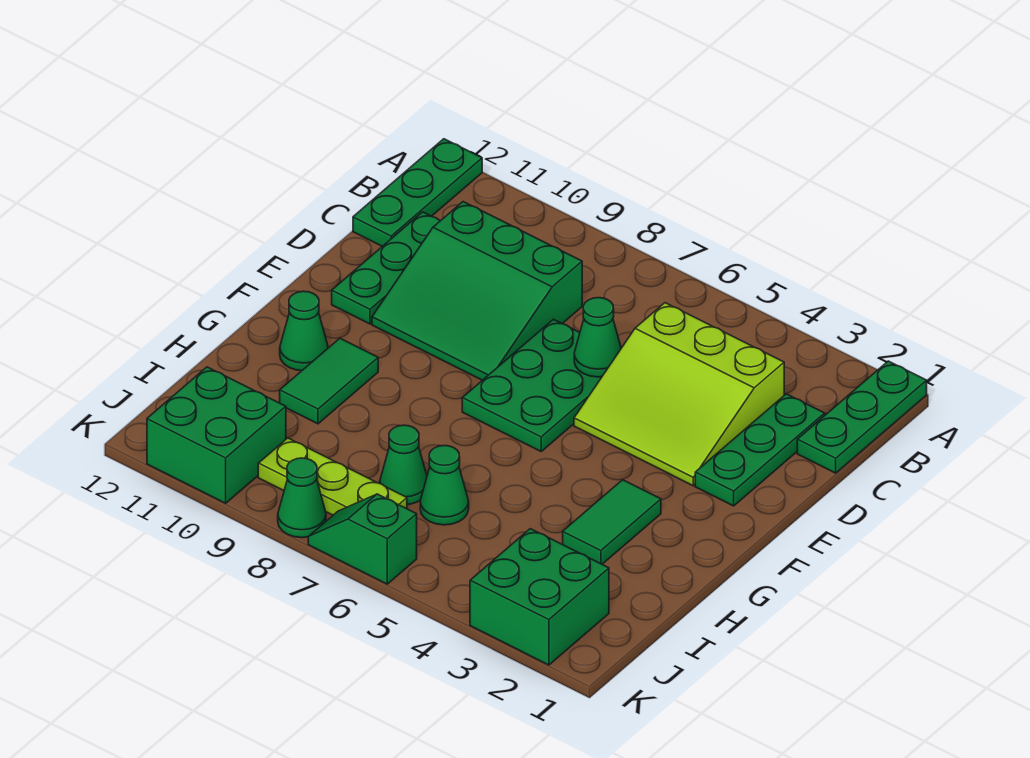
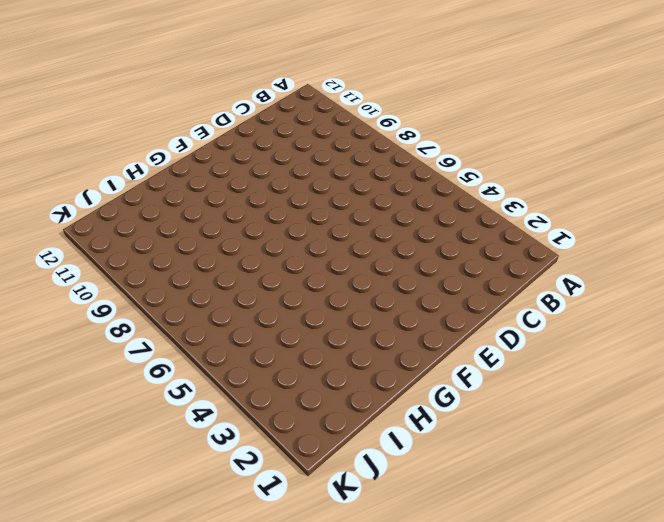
none -> green 1x3 plate [797,361,927,473]
none -> green 1x3 plate [353,139,482,246]
none -> green 1x3 plate [695,394,825,506]

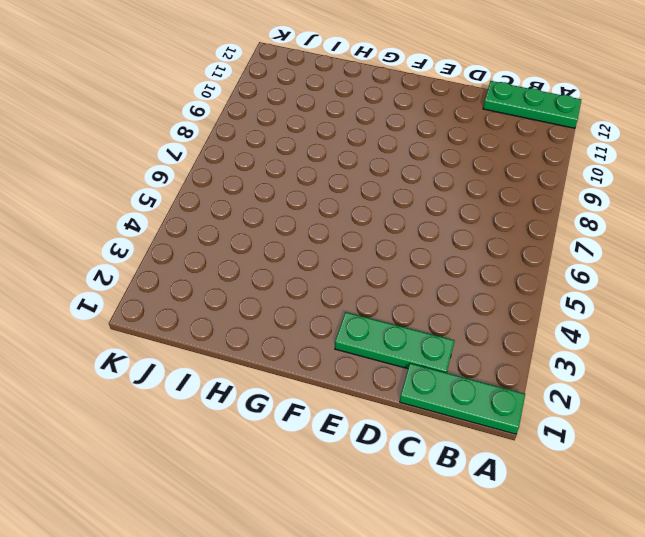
none -> lime 3x3 slope [574,303,784,486]
none -> green 3x3 slope [372,202,582,380]
none -> green 1x3 plate [332,212,440,324]

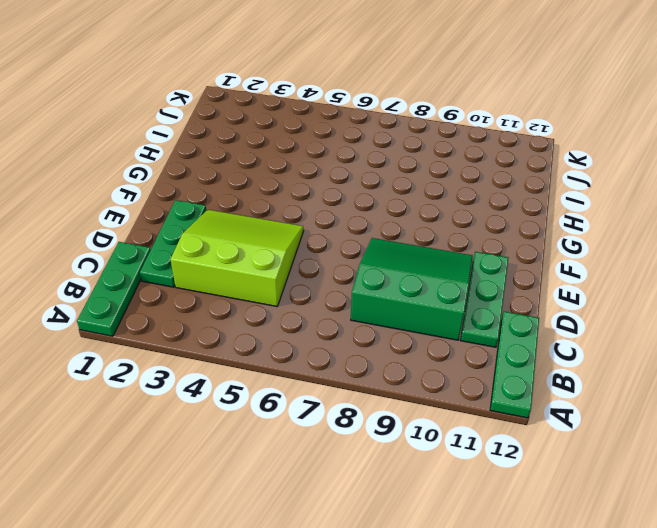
none -> green 2x3 plate [462,319,602,451]
none -> green 1x2 tile [563,480,661,564]
none -> green 1x2 tile [280,338,378,424]

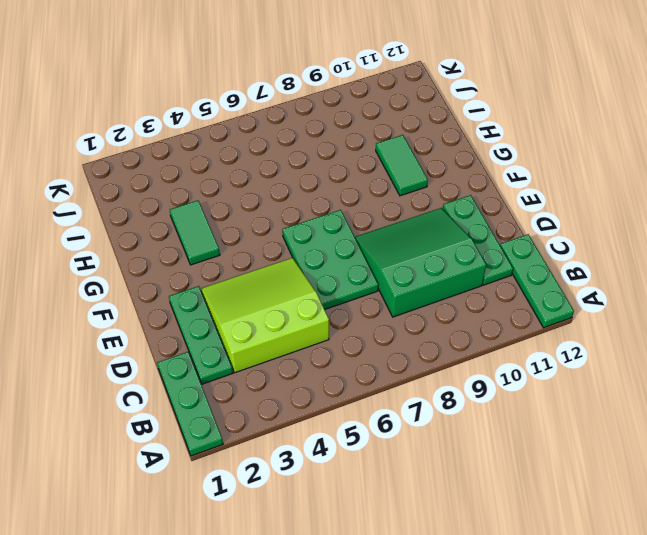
none -> green 1x1 cone [280,291,328,371]
none -> green 1x1 cone [420,445,469,525]
none -> green 1x1 cone [380,425,427,504]

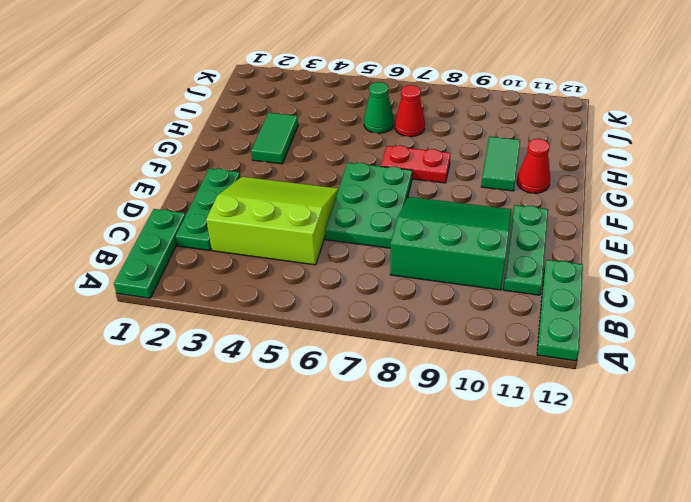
red 1x2 plate [381,145,451,183] -> none
red 1x1 cone [517,139,550,193] -> green 1x1 cone [280,291,328,371]
red 1x1 cone [395,85,425,137] -> green 1x1 cone [380,425,427,504]
none -> green 2x2 brick [470,529,609,665]
none -> lime 1x3 plate [258,438,407,515]
none -> green 2x2 brick [147,367,286,503]

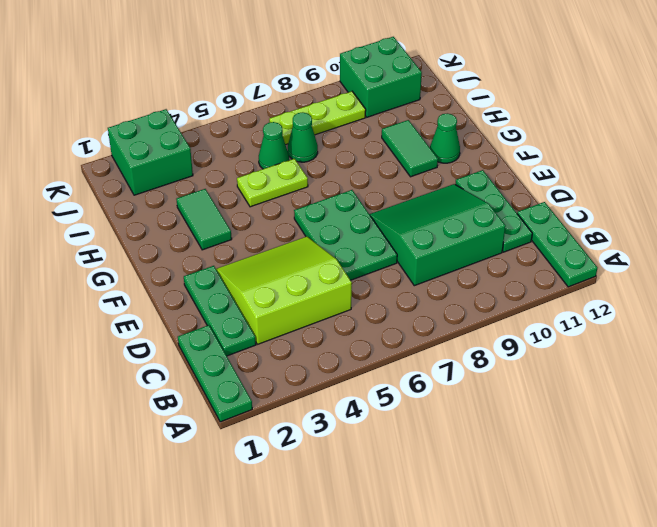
lime 1x2 plate [237,159,308,207] -> none
none -> green 1x2 slope [308,494,417,584]
none -> green 1x1 cone [278,458,326,538]
none -> green 1x1 cone [574,298,621,377]

